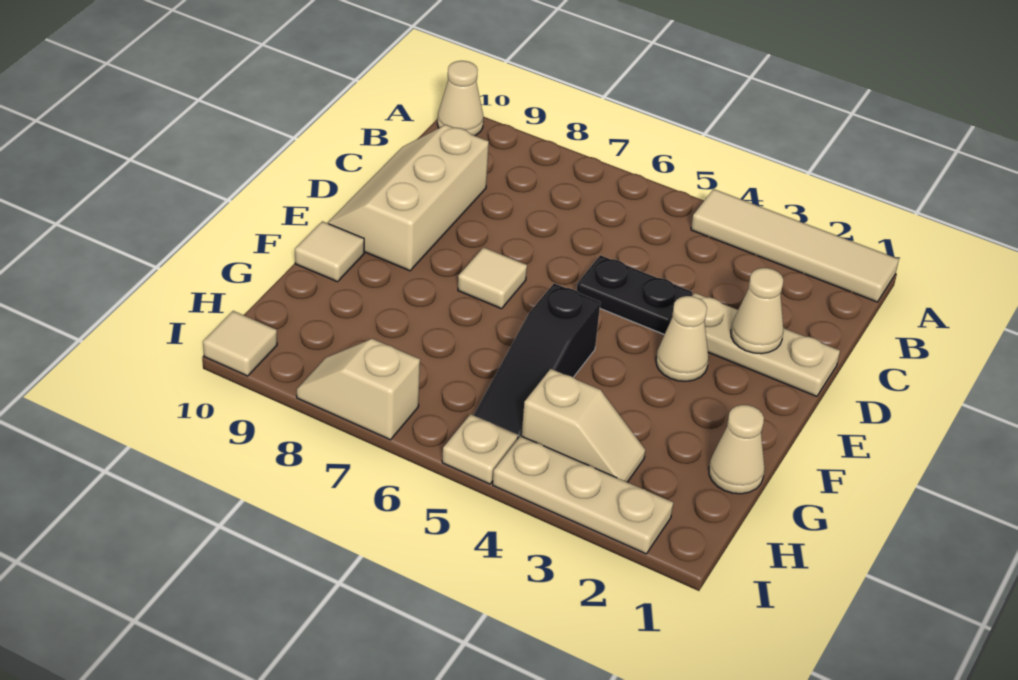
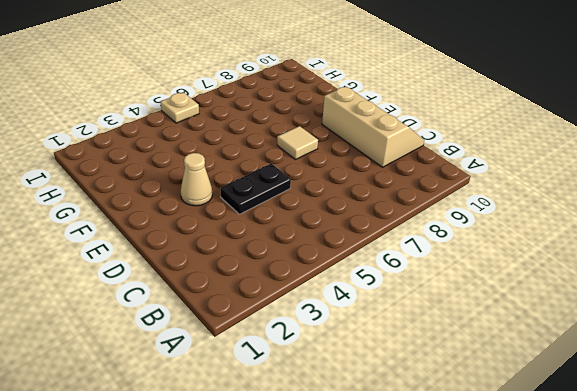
none -> tan 1x4 tile [691,189,899,302]
none -> tan 1x1 cone [437,61,483,136]
none -> tan 1x3 plate [693,293,840,396]

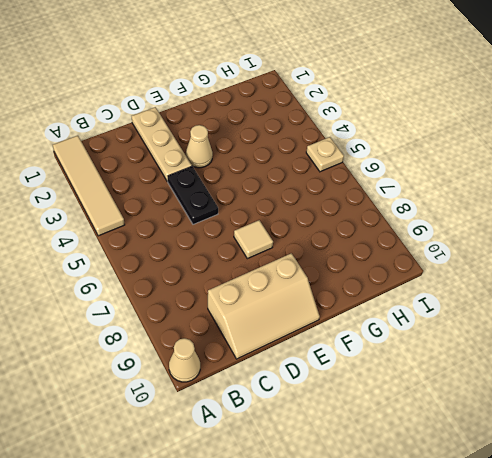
none -> black 1x3 slope [474,283,600,438]
none -> tan 1x1 tile [295,221,364,282]
none -> tan 1x1 cone [709,405,765,494]

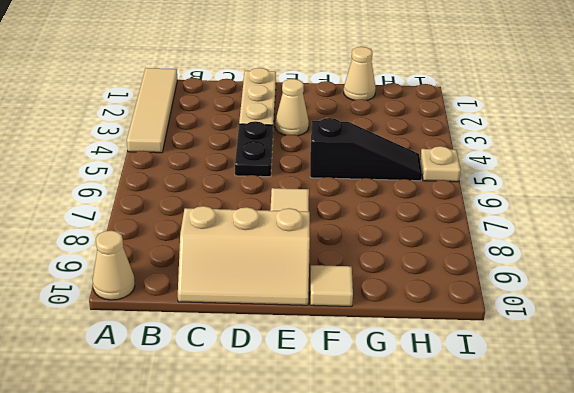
none -> tan 1x2 slope [522,369,645,482]
none -> tan 1x3 plate [493,436,673,554]
none -> tan 1x2 slope [297,339,420,440]

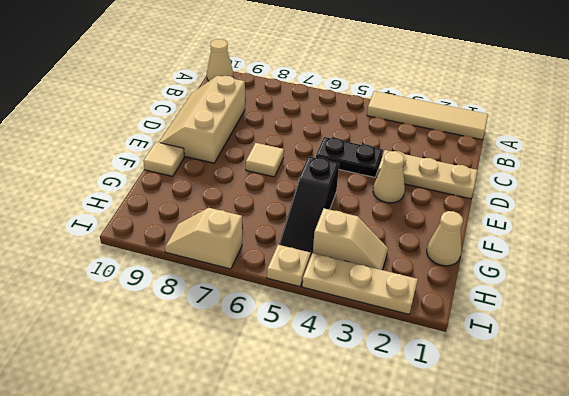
none -> tan 1x1 tile [203,311,277,376]
none -> tan 1x1 cone [731,268,784,354]

